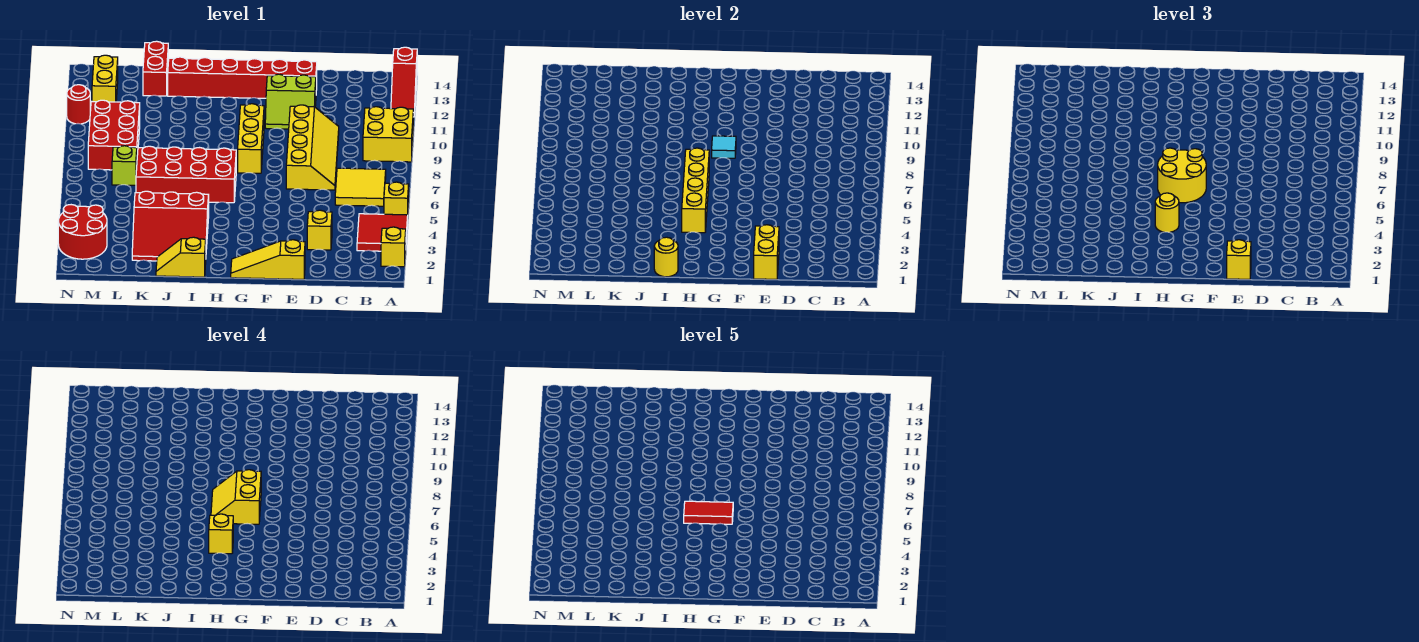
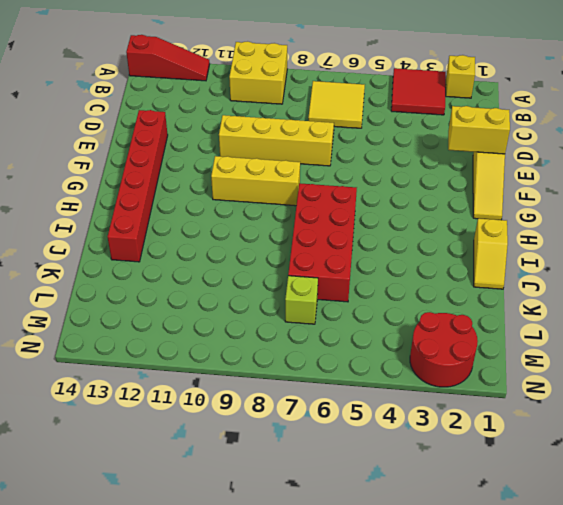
none -> yellow 1x1 brick [384,182,409,215]
none -> yellow 1x1 brick [307,210,332,250]
none -> lime 2x2 slope [265,74,316,129]
none -> red 3x3 slope [132,191,209,261]

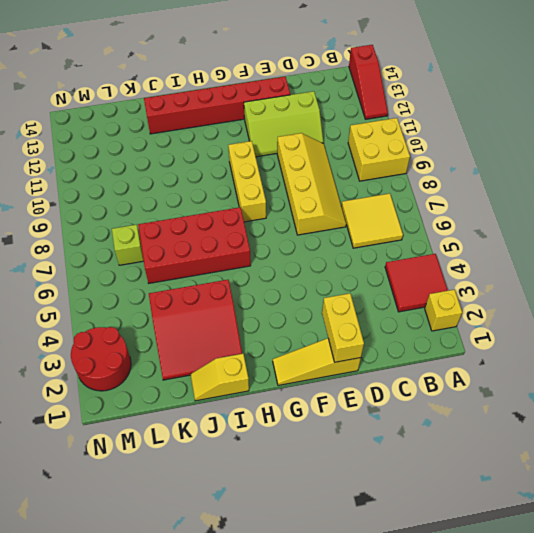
lime 2x3 slope [244,91,323,157] -> lime 2x2 slope [265,74,316,129]
none -> yellow 1x1 brick [384,182,409,215]
none -> yellow 1x1 brick [307,210,332,250]
none -> red 1x2 brick [143,41,168,96]
none -> red 2x3 brick [88,100,140,170]

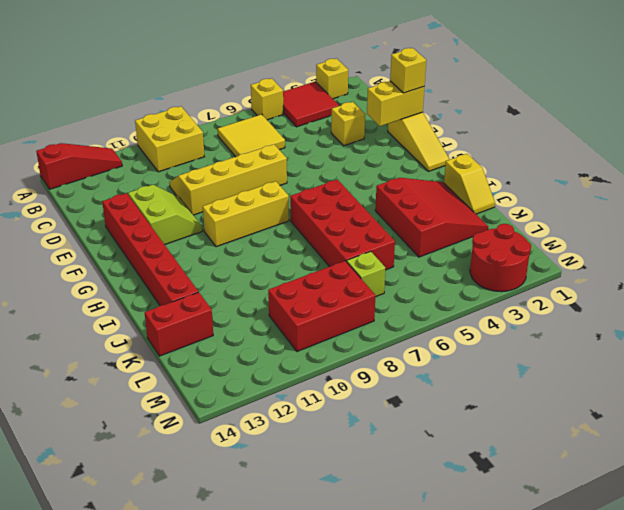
none -> yellow 1x2 brick [92,55,118,102]
none -> red 1x1 round brick [67,85,90,124]
none -> cyan 1x1 tile [712,136,736,158]
none -> yellow 1x4 brick [682,148,709,233]

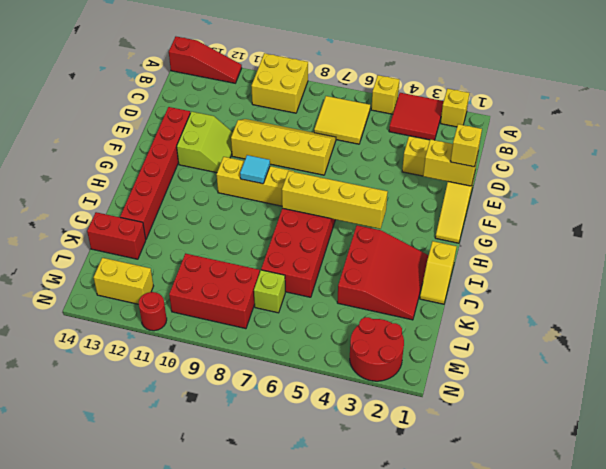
none -> yellow 1x1 round brick [654,237,678,277]
none -> yellow 2x2 round brick [1158,148,1206,203]
none -> yellow 1x1 round brick [1155,193,1179,232]
none -> yellow 2x2 slope [211,470,261,524]

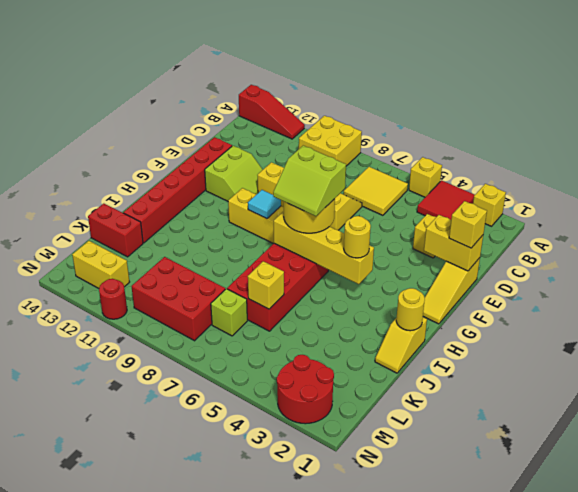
lime 2x2 slope [273,146,346,216] -> yellow 2x2 slope [211,470,261,524]
yellow 1x1 brick [248,261,284,309] -> yellow 1x1 brick moved to [209,514,233,554]
none -> red 3x3 slope [132,191,209,261]
none -> red 1x2 tile [684,501,733,524]

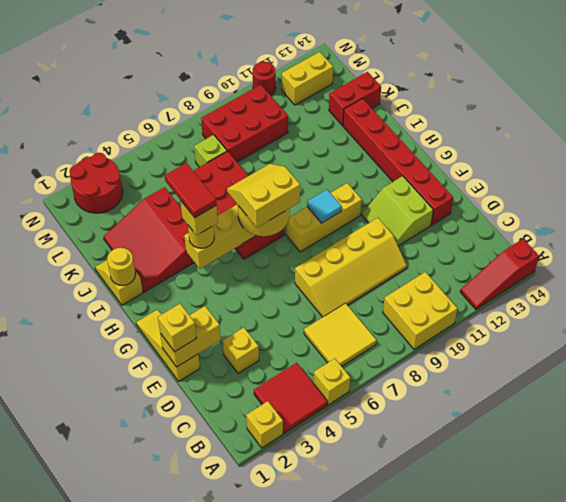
red 1x2 tile [165,163,217,217] -> red 1x2 tile moved to [684,501,733,524]

